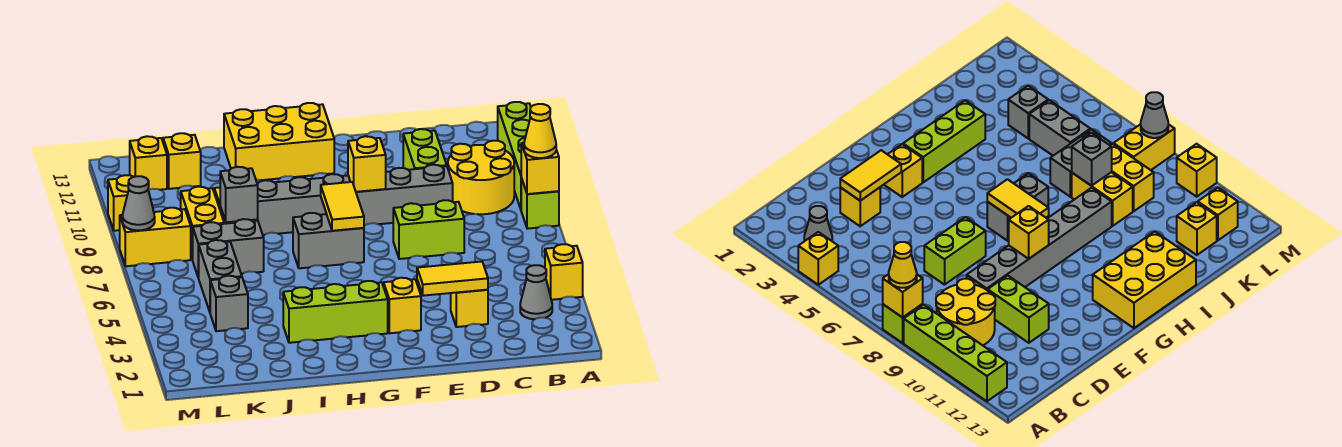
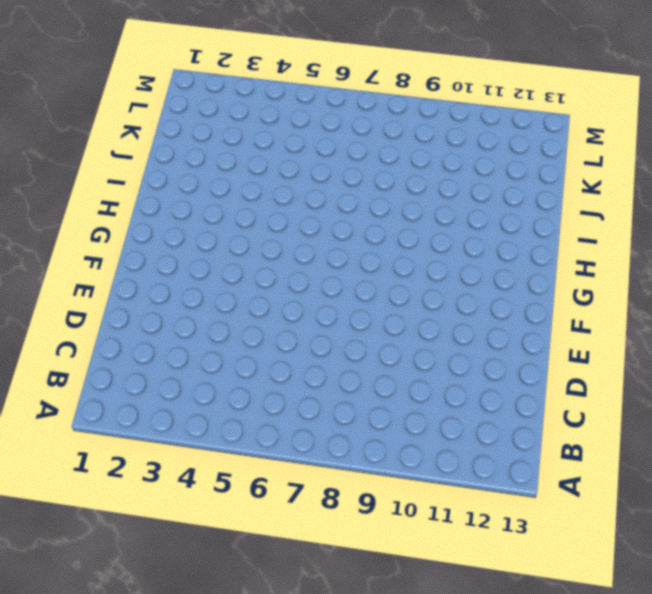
none -> yellow 1x1 brick [545,244,583,300]
none -> lime 1x1 brick [521,178,559,229]
none -> lime 1x4 brick [498,102,531,209]

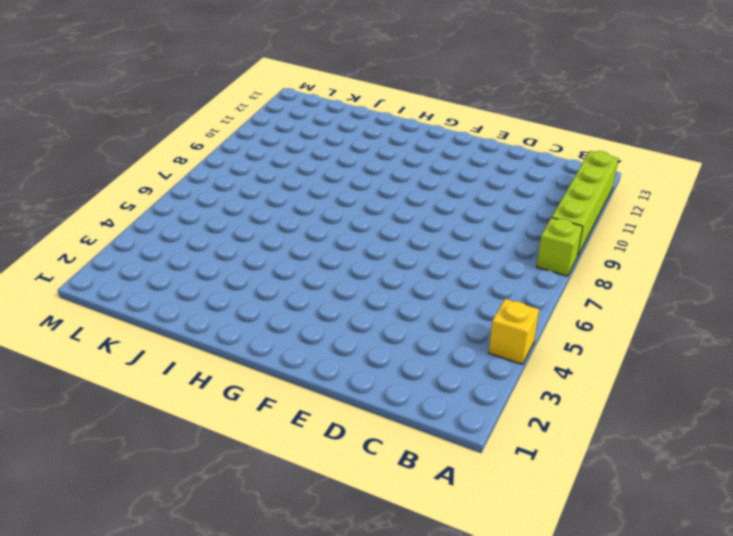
none -> grey 1x1 cone [520,265,552,319]
none -> yellow 2x2 round brick [448,141,514,214]
none -> yellow 1x1 brick [451,290,488,327]

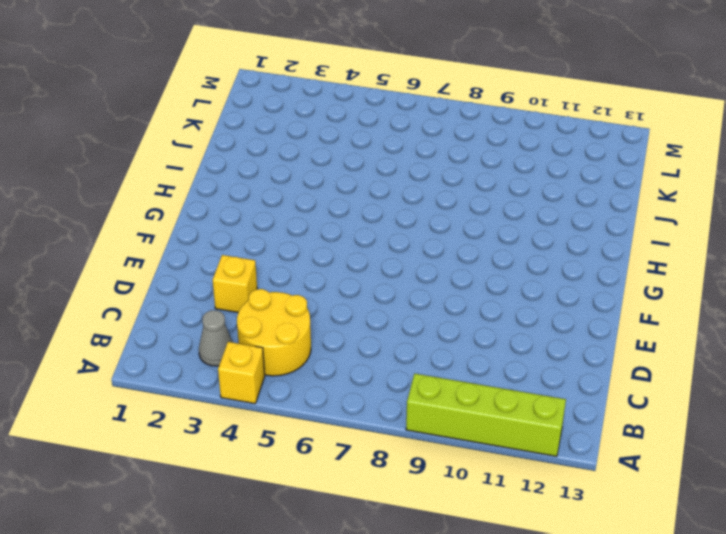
yellow 2x2 round brick [237,289,311,376] -> yellow 2x2 round brick moved to [448,141,514,214]
none -> lime 1x1 brick [521,178,559,229]
none -> lime 1x2 brick [393,200,464,259]
none -> grey 1x6 brick [257,165,453,235]

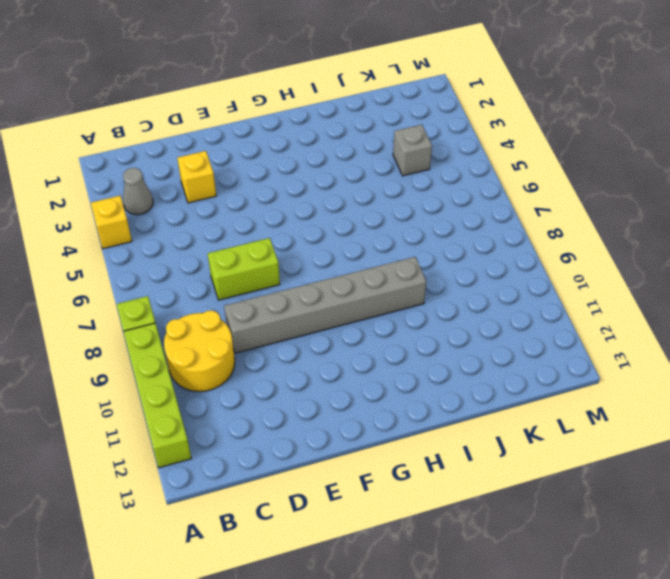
none -> lime 1x2 brick [403,129,447,170]
none -> yellow 1x1 brick [384,278,421,333]
none -> lime 1x3 brick [283,281,388,343]

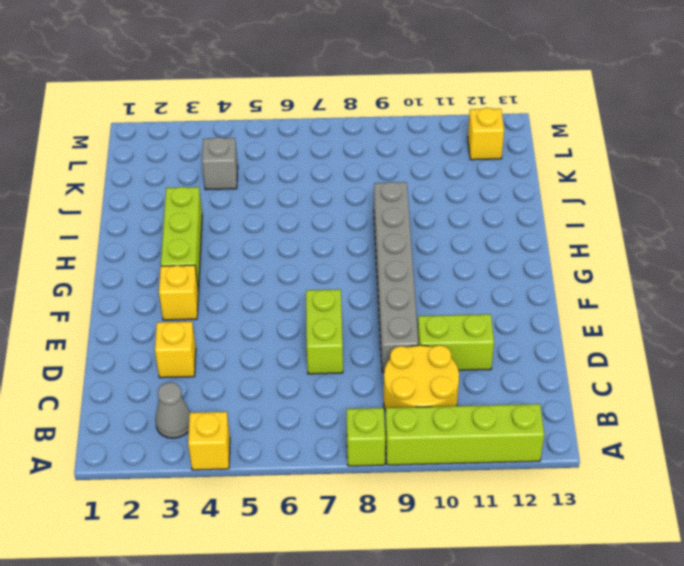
none -> grey 1x2 brick [293,213,364,268]
none -> yellow 2x3 brick [224,103,334,180]
none -> grey 1x2 brick [193,219,264,278]

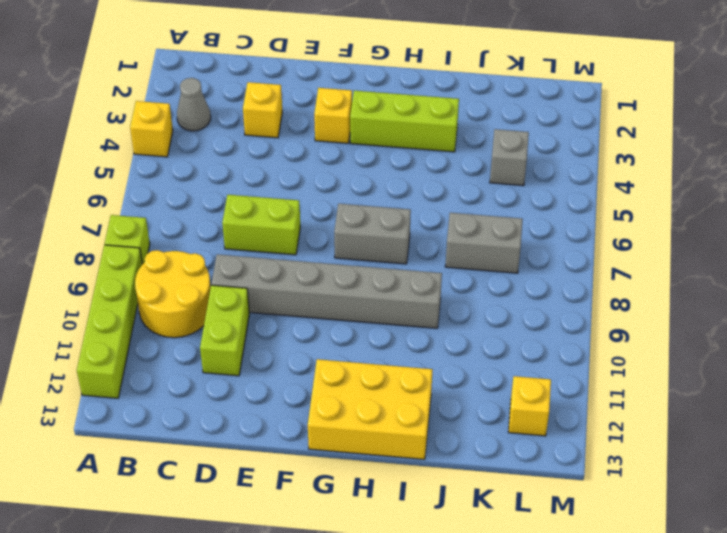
none -> yellow 1x2 brick [1072,172,1133,226]
none -> grey 1x2 brick [199,240,242,312]
none -> yellow 1x2 brick [181,187,224,260]

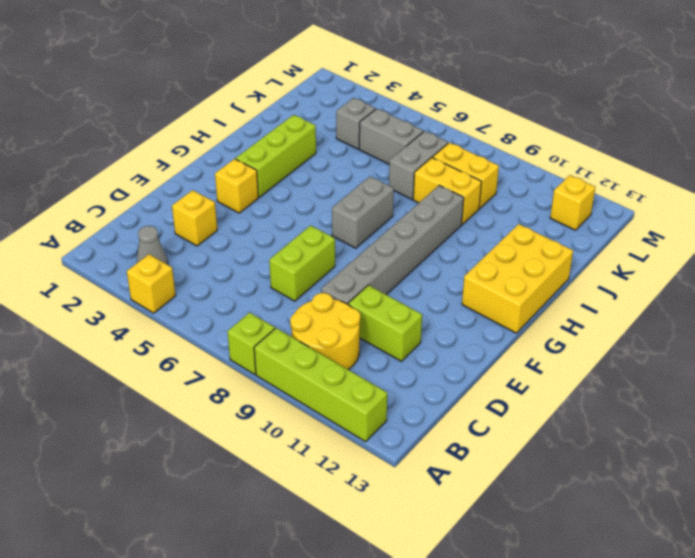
none -> yellow 1x1 brick [163,133,201,189]
none -> yellow 1x2 brick [120,208,191,266]
none -> yellow 1x1 brick [108,175,133,231]

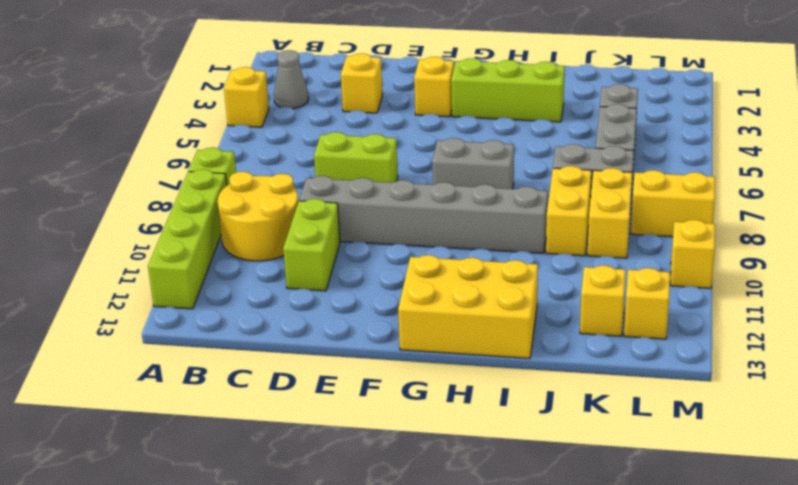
none -> yellow 1x1 brick [521,143,559,194]
none -> yellow 1x2 tile [417,262,488,296]
none -> yellow 1x1 brick [348,136,386,192]

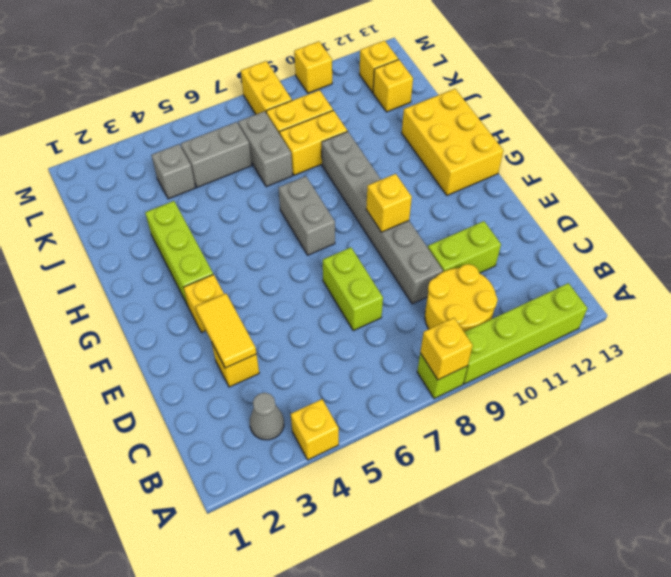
none -> yellow 1x2 tile [321,182,364,231]
none -> grey 1x1 brick [220,167,258,222]
none -> grey 1x1 cone [122,176,155,230]

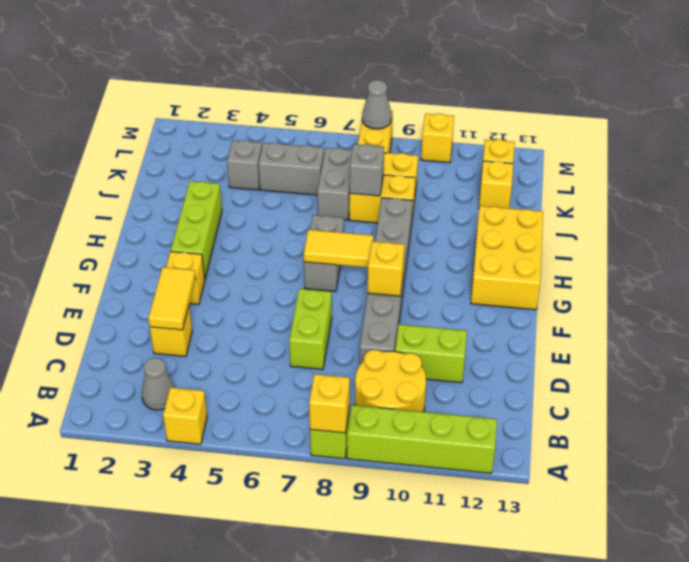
none -> yellow 1x1 cone [524,104,556,158]

